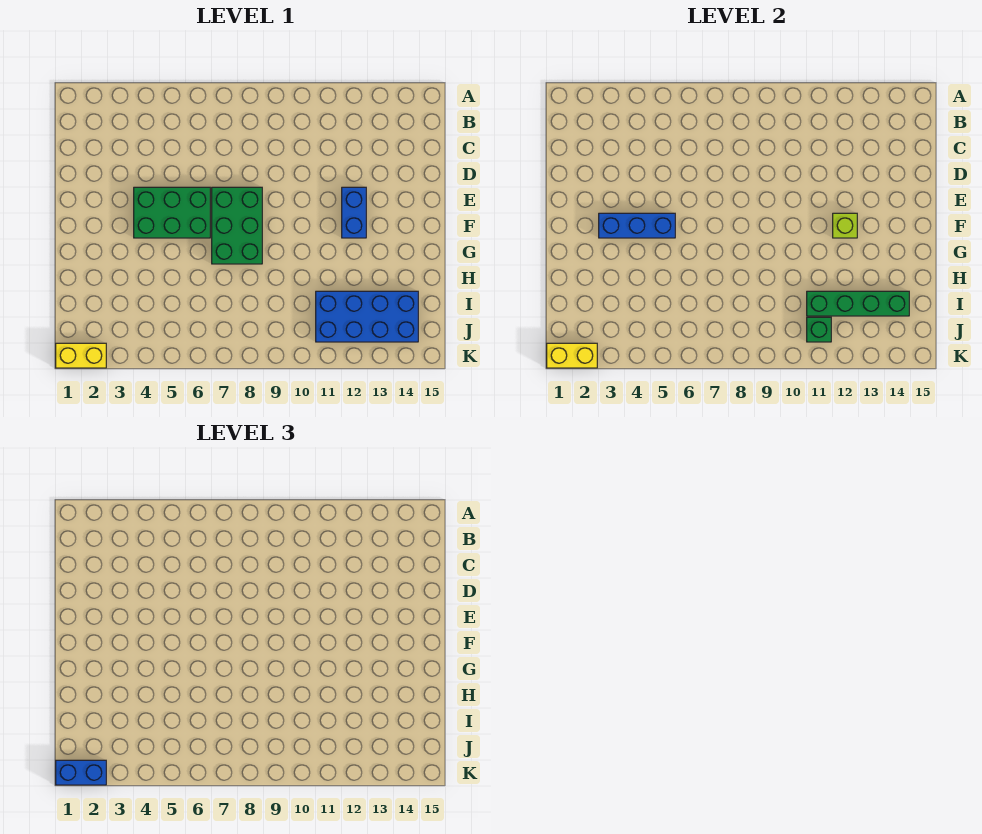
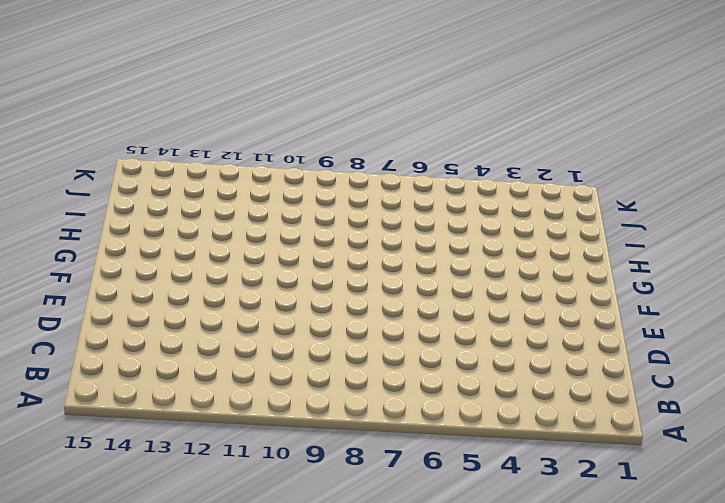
none -> green 2x3 brick [134,187,210,238]
none -> green 2x3 brick [212,187,262,264]

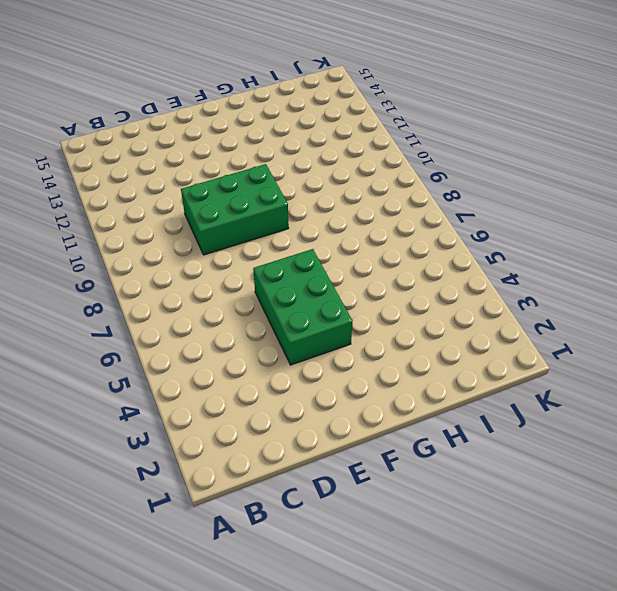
green 2x3 brick [181,164,289,255] -> green 2x3 brick moved to [212,187,262,264]
none -> blue 1x2 brick [342,187,366,238]
none -> blue 2x4 brick [316,291,418,342]

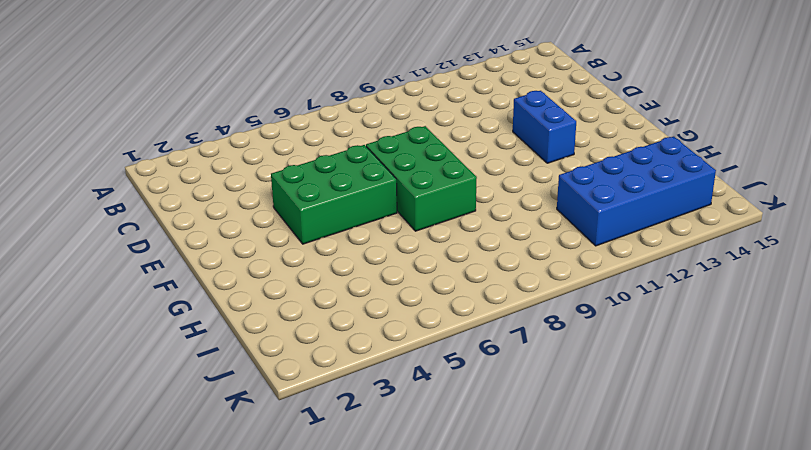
none -> yellow 1x2 brick [56,343,106,368]
none -> blue 1x3 brick [599,213,675,238]

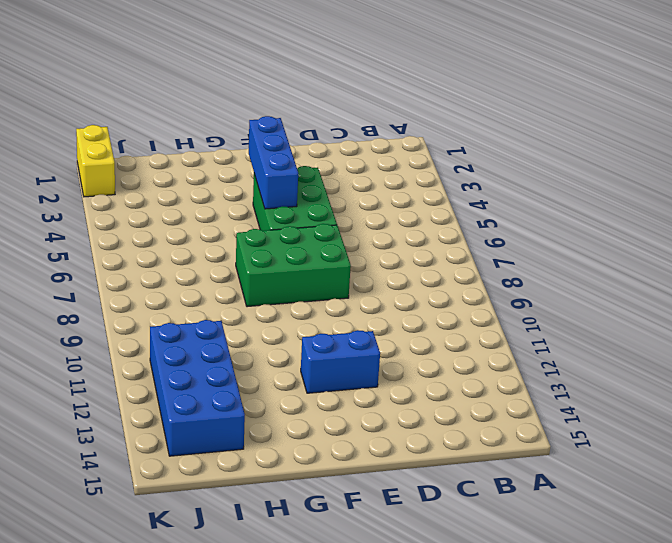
none -> lime 1x1 brick [833,213,857,238]
none -> green 1x4 brick [807,291,909,316]

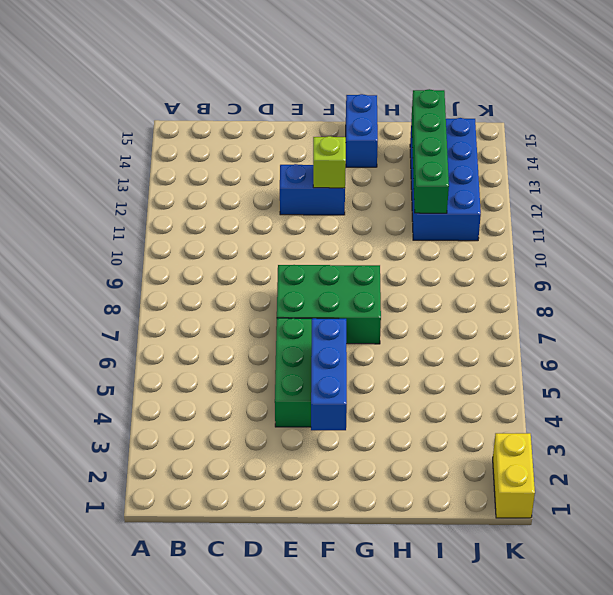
blue 1x2 brick [346,94,378,167] -> blue 1x2 brick moved to [56,760,106,785]
none -> green 1x1 brick [807,317,831,342]
none -> yellow 1x2 brick [547,343,597,368]

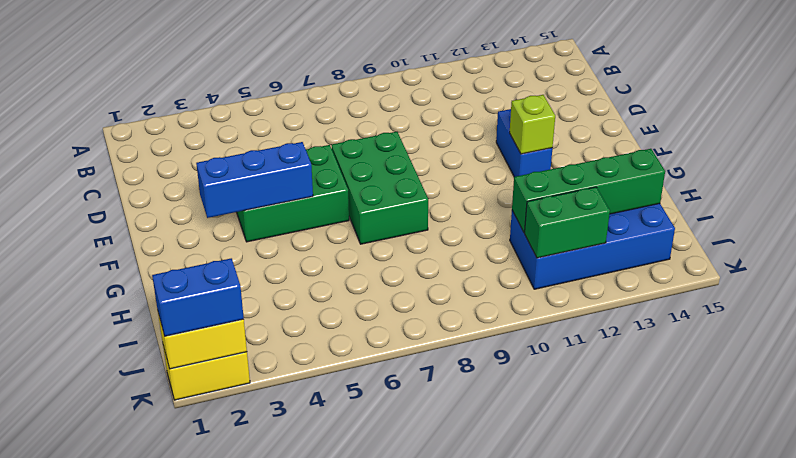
green 1x2 brick [525,187,610,258] -> green 1x1 brick [807,317,831,342]

